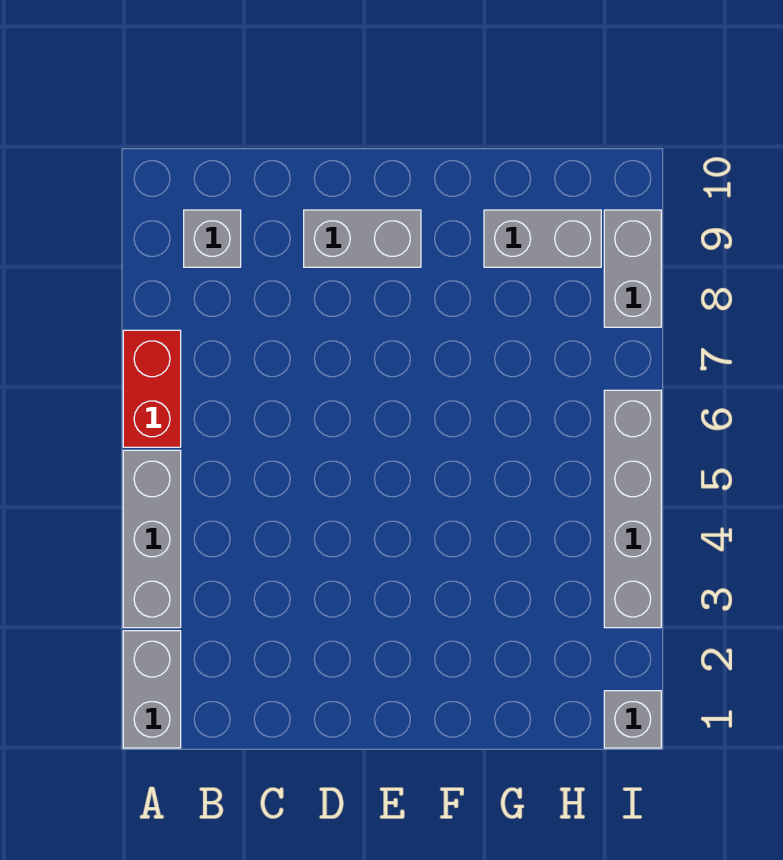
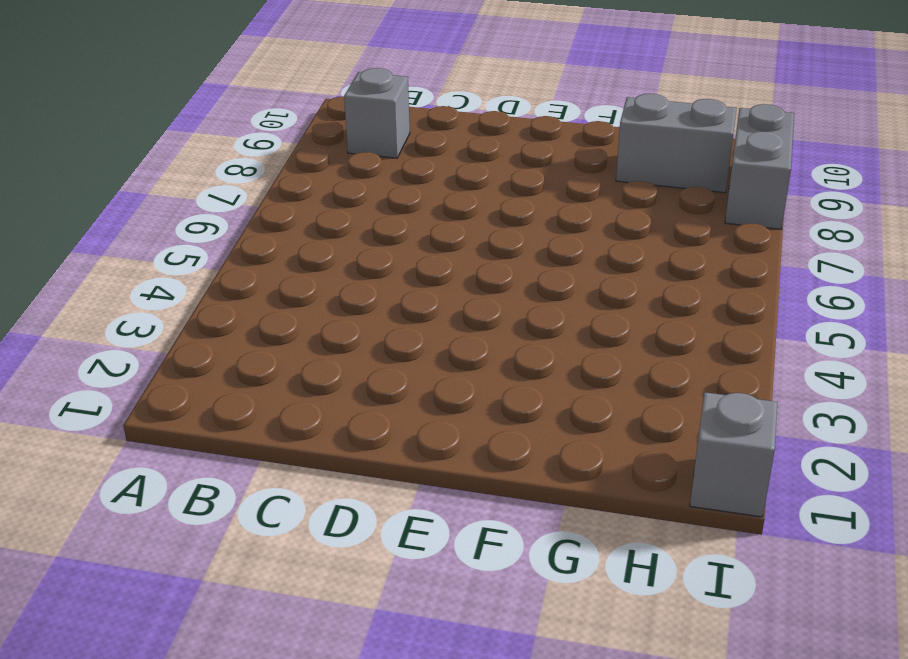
none -> grey 1x2 brick [123,631,181,748]
none -> grey 1x3 brick [123,450,181,628]

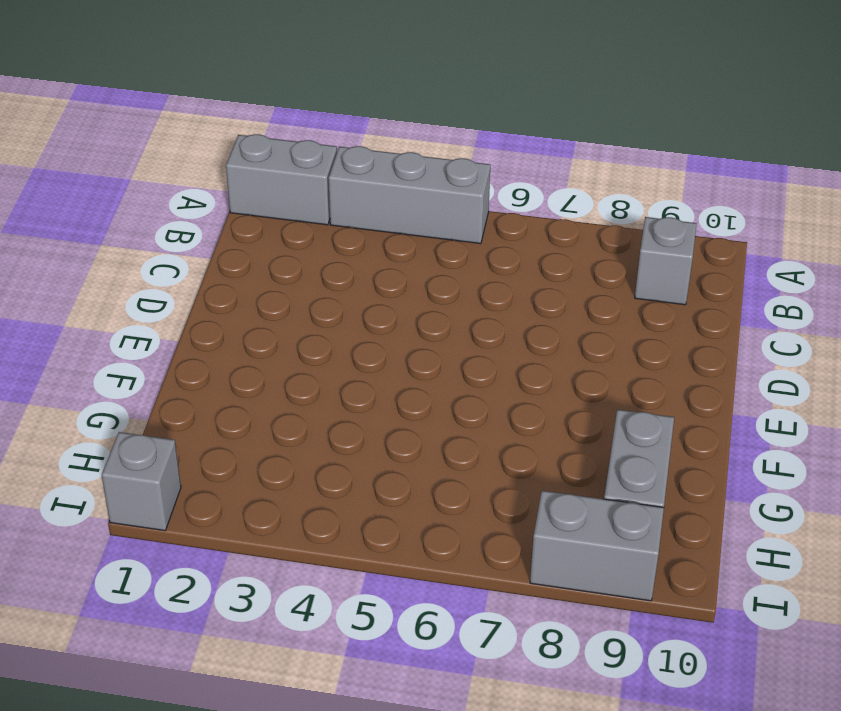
none -> red 1x2 brick [123,330,181,447]
none -> grey 1x2 brick [304,210,421,267]

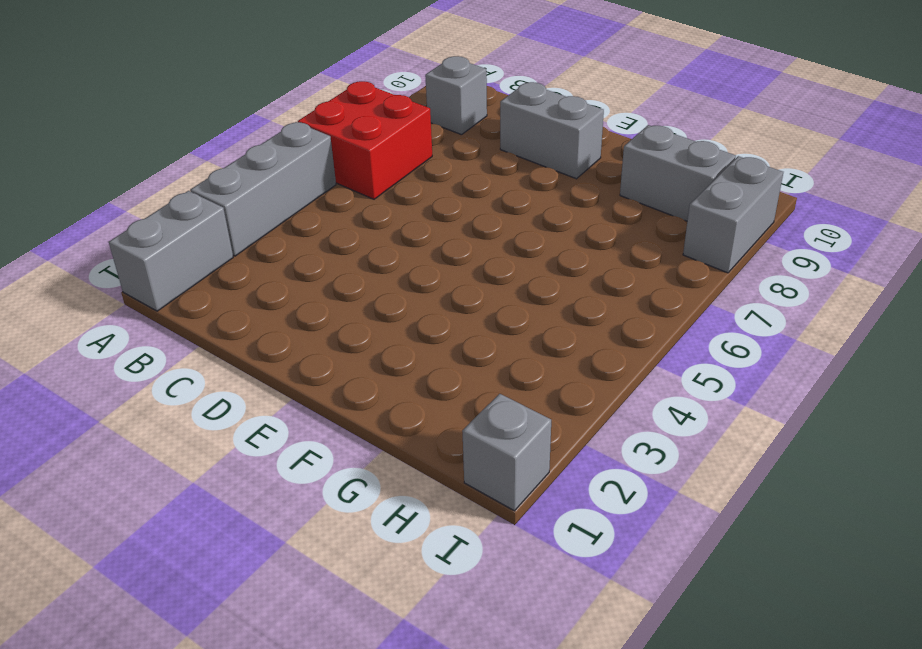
red 2x2 brick [298,81,432,199] -> red 1x2 brick [123,330,181,447]
none -> grey 1x4 brick [604,390,661,628]

